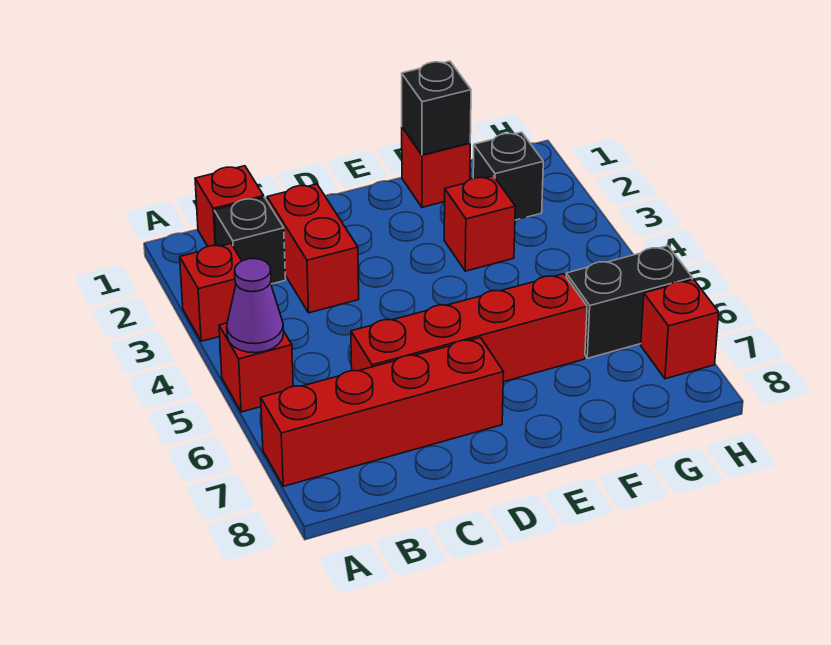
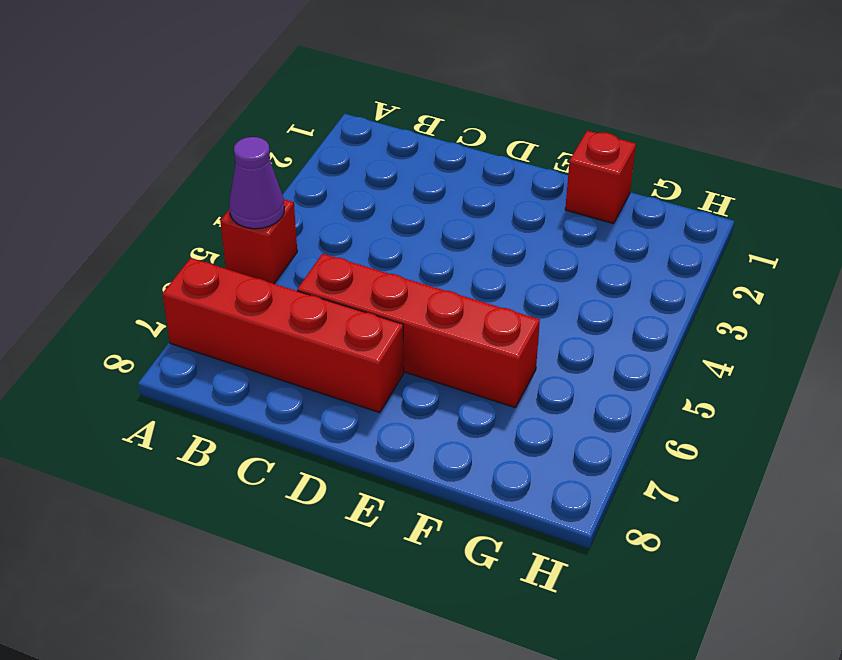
none -> red 1x1 brick [180,243,241,341]
none -> red 1x1 brick [195,166,264,246]
none -> black 1x1 brick [214,197,286,284]

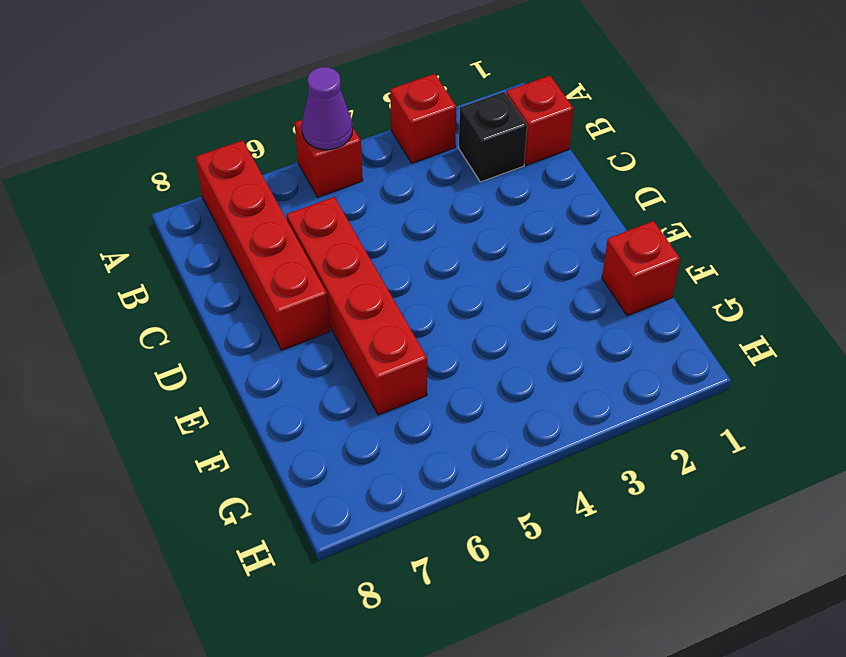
none -> red 1x2 brick [267,184,359,313]
none -> red 1x1 brick [444,176,515,271]
none -> black 1x1 brick [473,132,543,220]

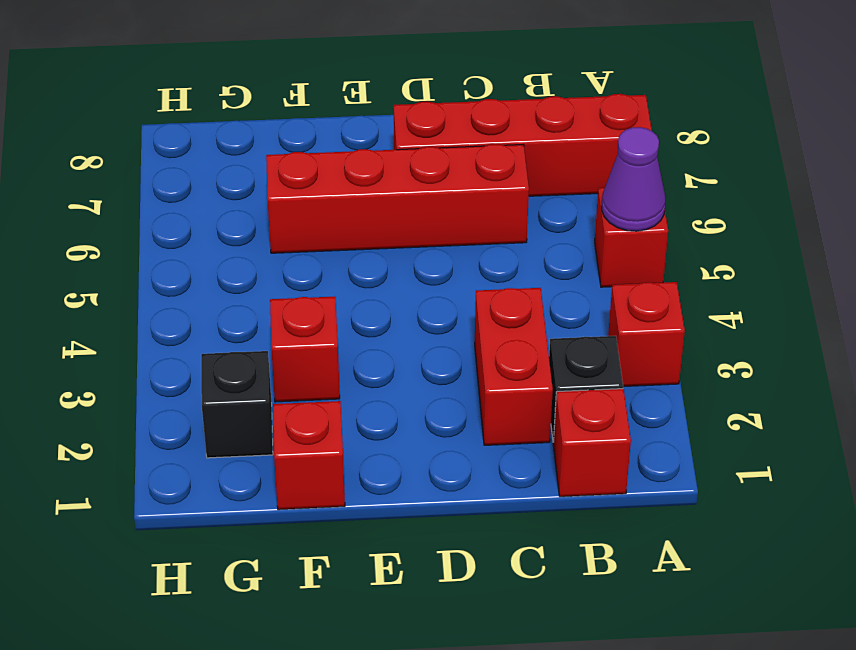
none -> black 1x2 brick [566,246,692,358]
none -> red 1x1 brick [641,279,719,379]
none -> black 1x1 brick [402,61,471,155]

